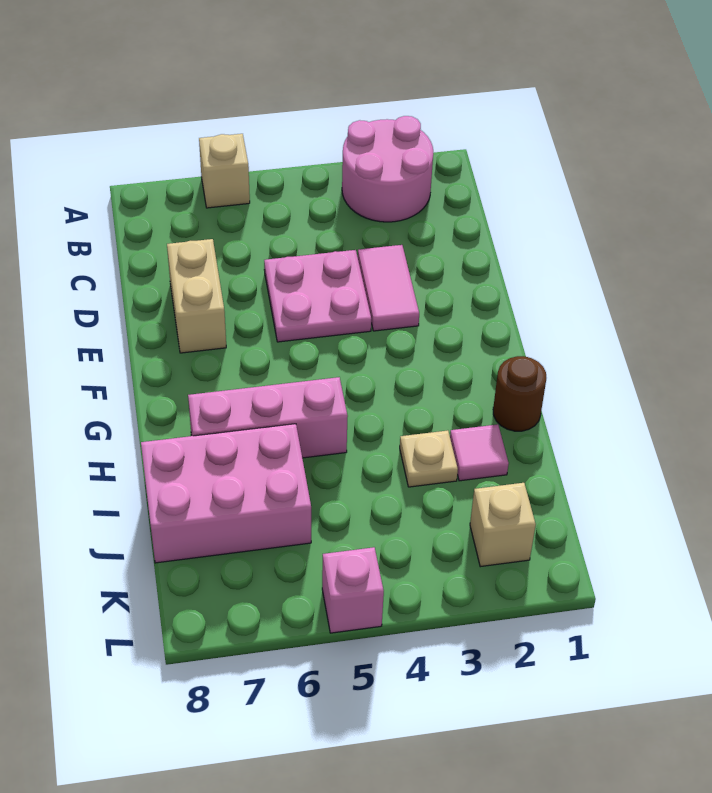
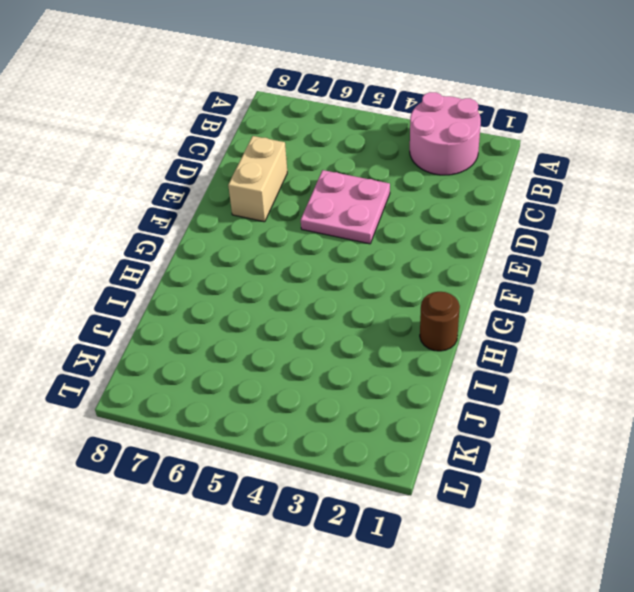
none -> tan 1x1 brick [199,134,250,208]
none -> pink 1x2 tile [358,245,419,331]
none -> pink 1x3 brick [188,377,348,458]

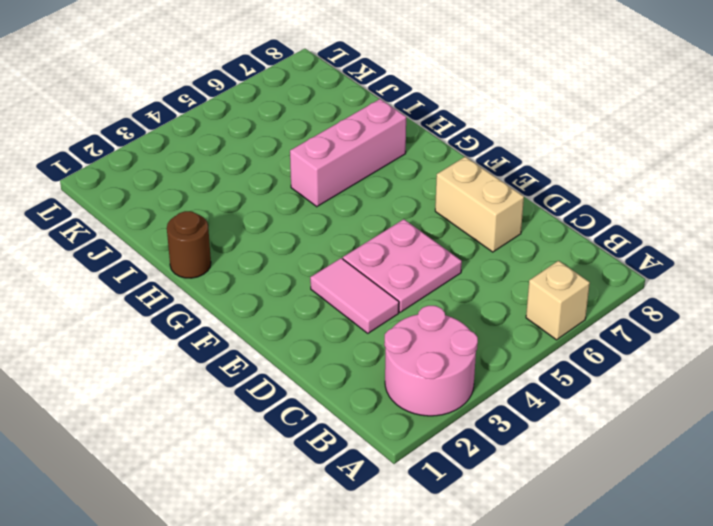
none -> pink 1x1 tile [450,424,509,481]
none -> tan 1x1 plate [400,430,458,487]
none -> pink 2x3 brick [141,424,311,563]

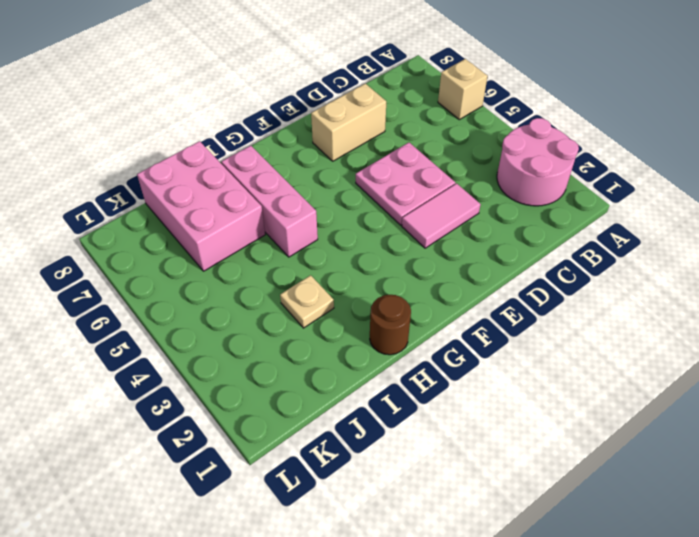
none -> pink 1x1 tile [450,424,509,481]
none -> tan 1x1 brick [470,483,536,567]
none -> pink 1x1 brick [322,547,384,633]

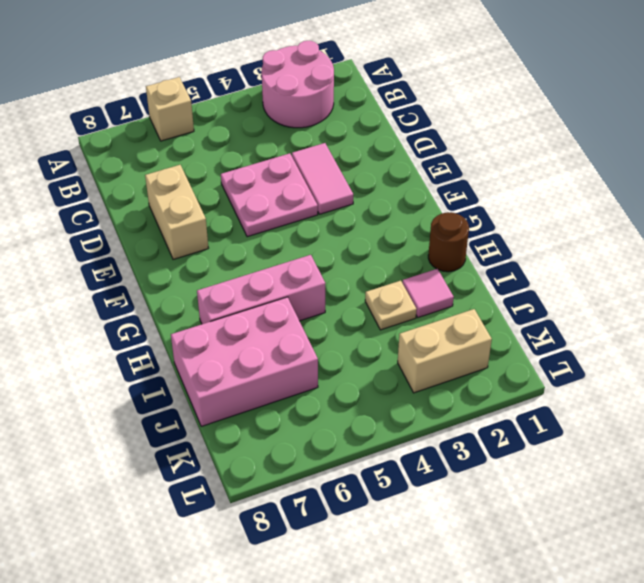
tan 1x2 brick [398,309,492,393] -> tan 1x1 brick [470,483,536,567]
none -> pink 1x1 brick [322,547,384,633]

